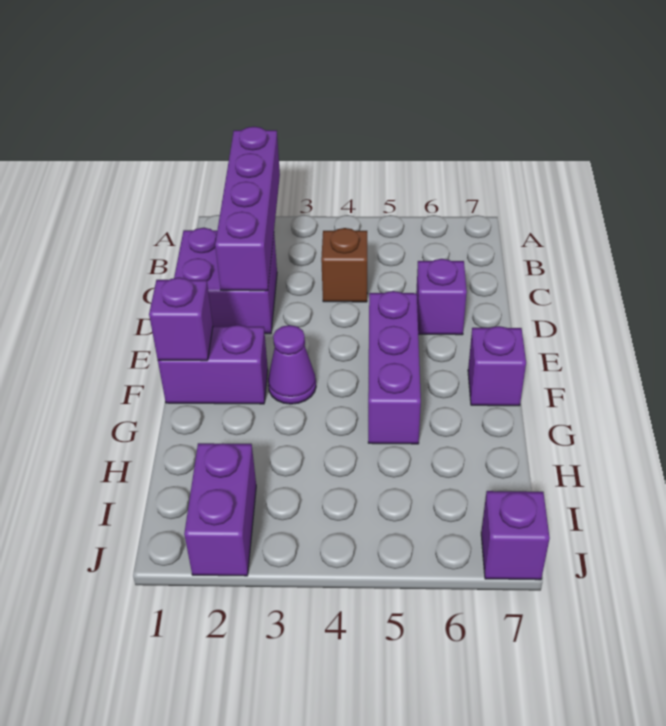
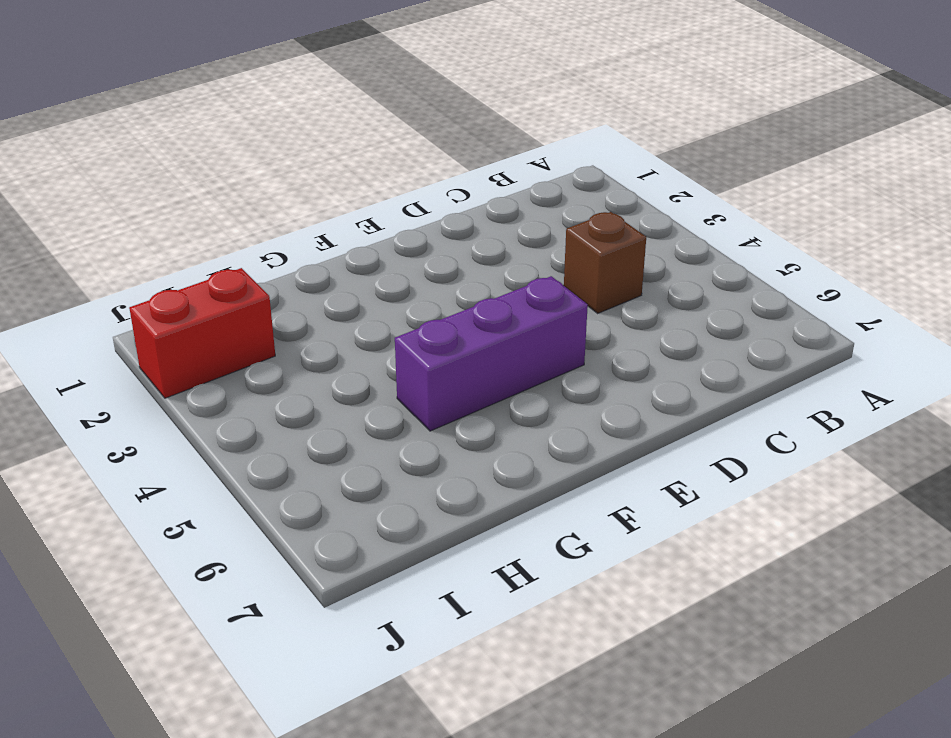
red 1x2 brick [129,268,275,398] -> purple 1x2 brick [184,443,256,576]
none -> purple 2x2 brick [174,228,277,334]
none -> purple 1x1 brick [416,259,467,335]

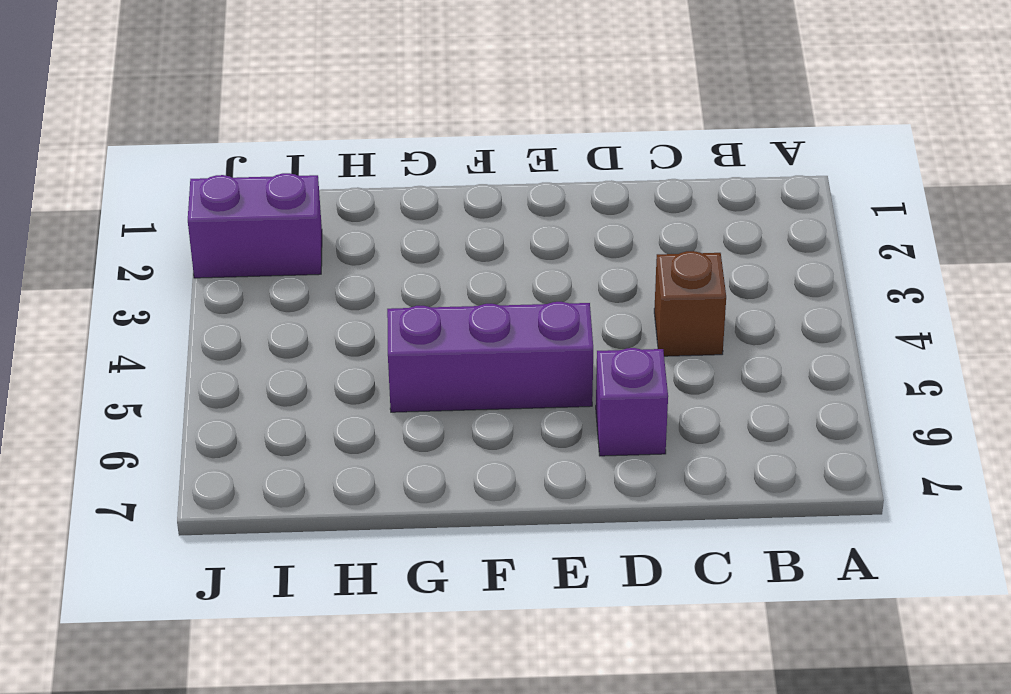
none -> purple 2x2 brick [174,228,277,334]
none -> purple 1x2 brick [158,325,268,404]

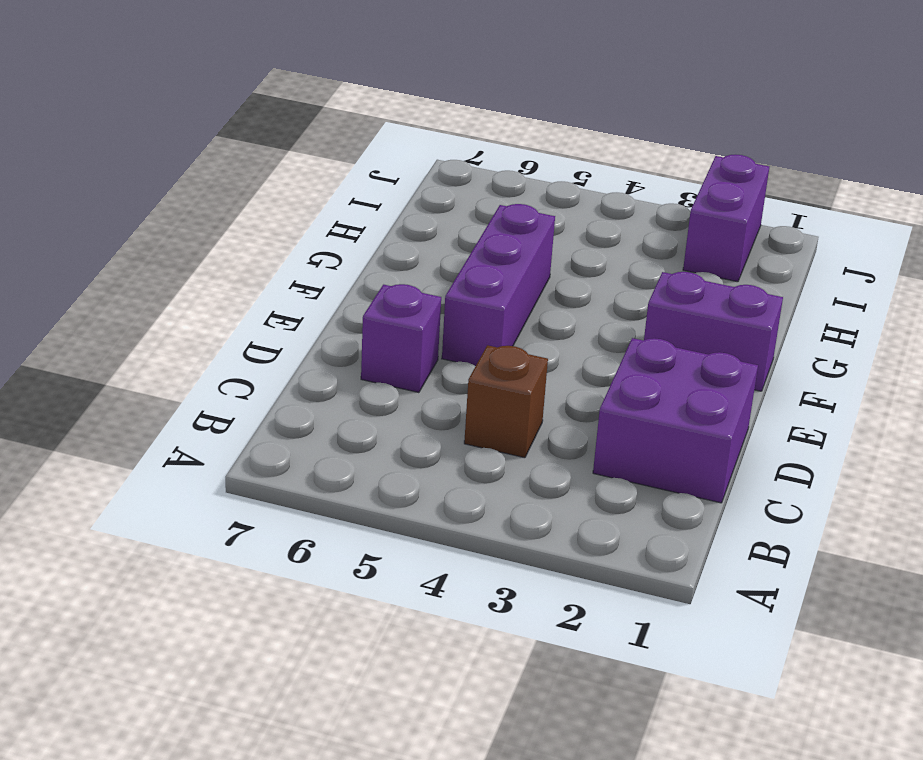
none -> purple 1x1 cone [268,325,316,404]
none -> purple 1x1 brick [468,326,526,406]

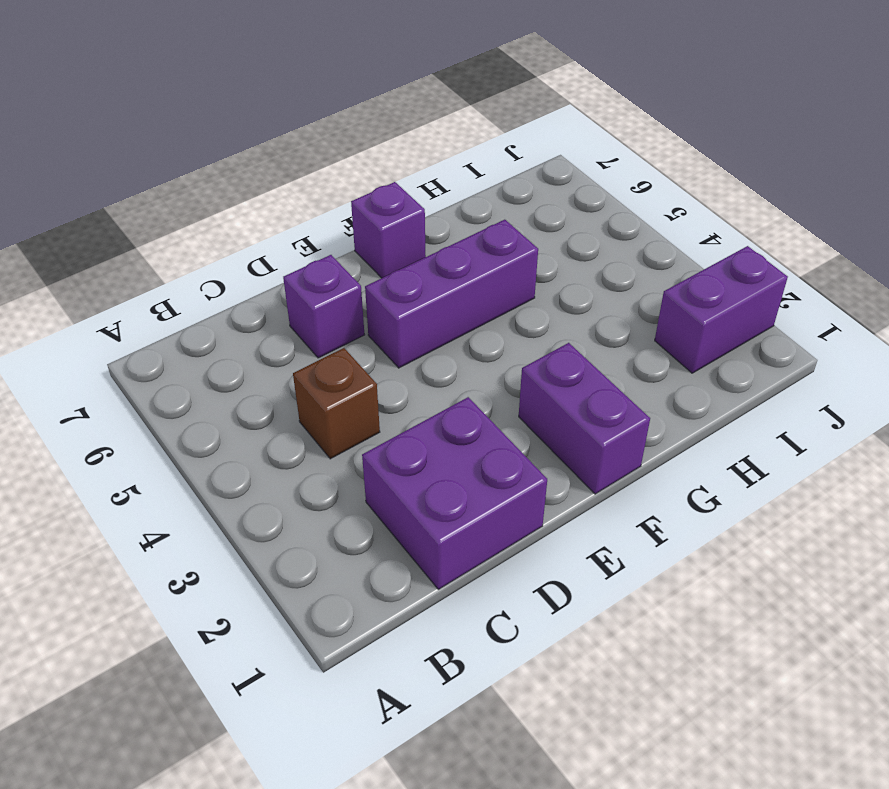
none -> purple 1x1 cone [268,325,316,404]
none -> purple 1x1 brick [481,491,550,580]

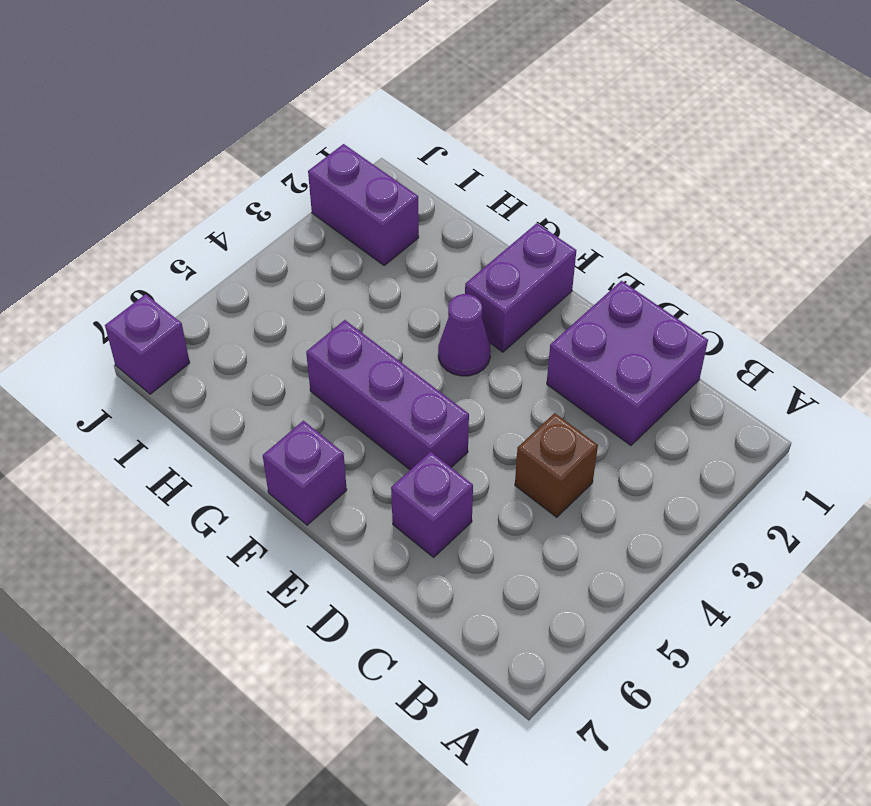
none -> purple 1x4 brick [215,127,280,291]
none -> purple 1x1 brick [149,278,213,361]

